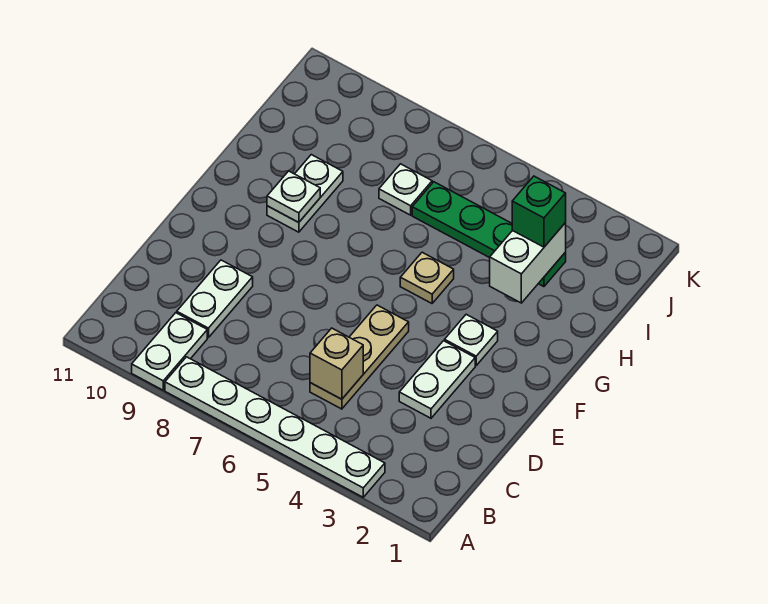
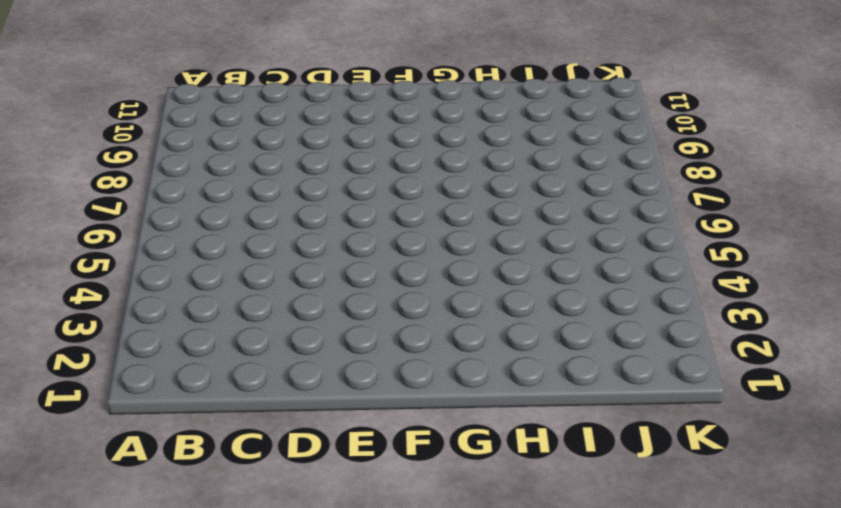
none -> white 1x6 plate [165,357,385,497]
none -> white 1x2 plate [132,313,207,390]
none -> tan 1x3 plate [310,305,409,409]

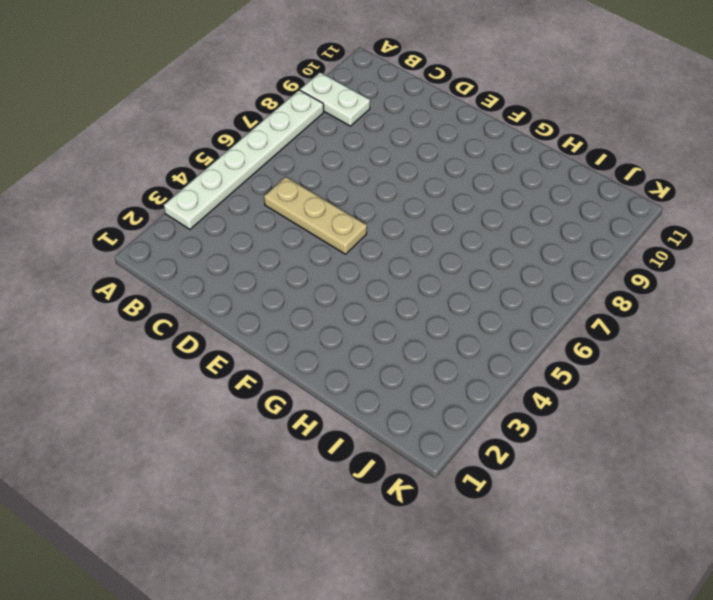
none -> white 1x2 plate [177,260,253,338]
none -> white 1x2 plate [399,341,475,418]
none -> white 1x1 plate [445,314,498,365]

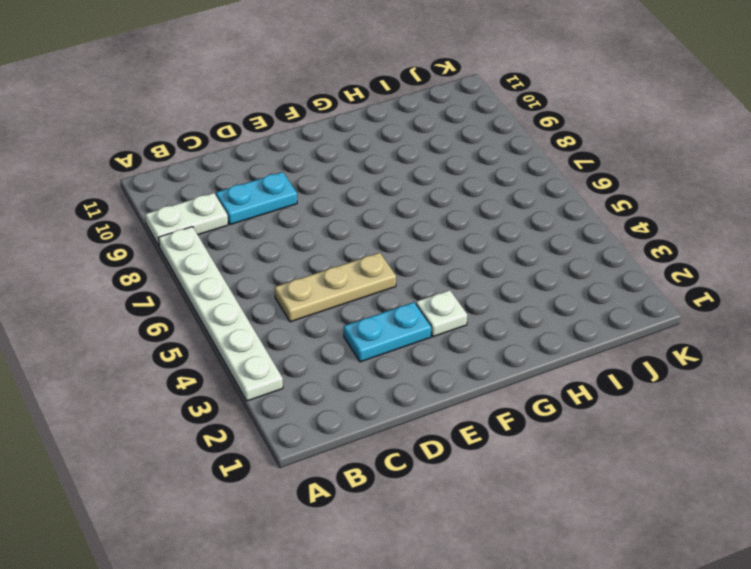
cyan 1x2 plate [216,172,297,225] -> white 1x2 plate [177,260,253,338]
cyan 1x2 plate [344,302,431,362] -> white 1x2 plate [399,341,475,418]
none -> tan 1x1 plate [400,252,454,303]
none -> white 1x2 plate [267,155,343,232]
none -> green 1x4 plate [412,182,566,287]

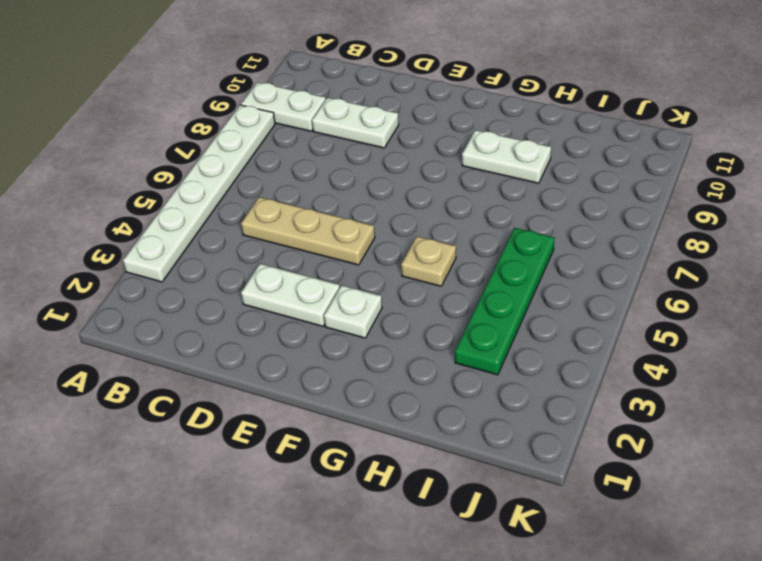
none -> white 1x1 plate [379,164,432,215]
none -> tan 1x1 brick [310,328,363,399]
none -> white 1x1 plate [267,171,320,223]

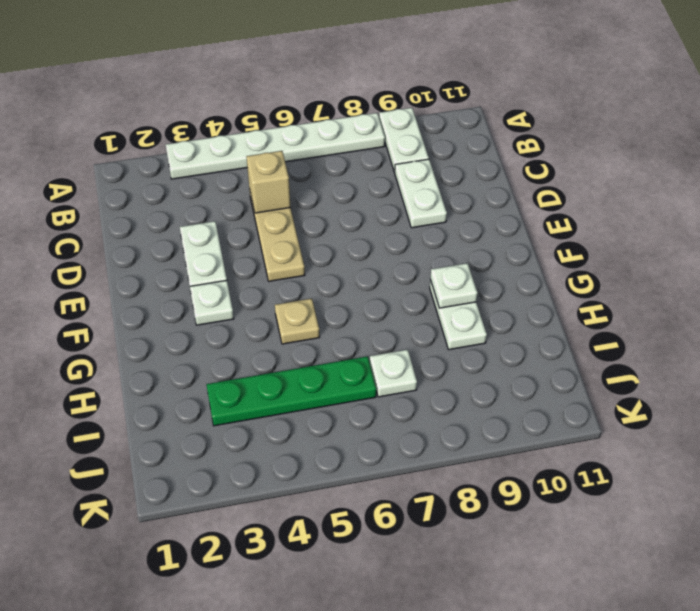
none -> white 1x2 brick [490,223,566,303]
none -> green 1x1 brick [512,176,566,247]

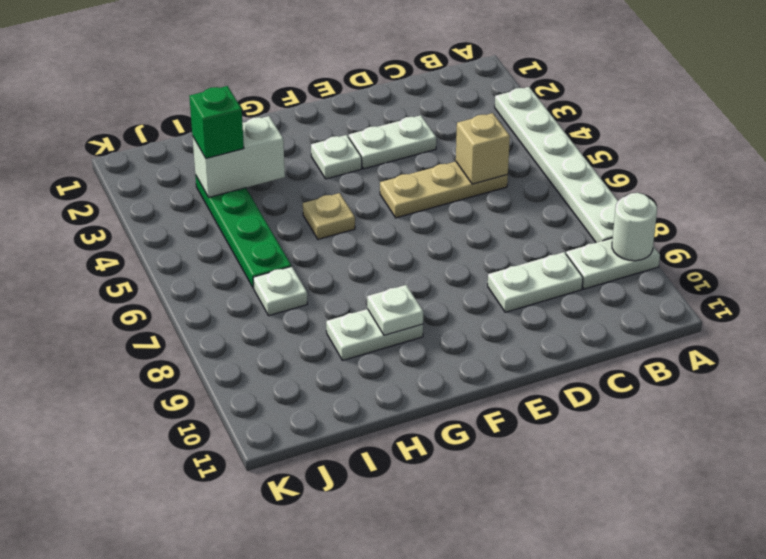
white 1x1 round brick [612,193,657,261] -> none

